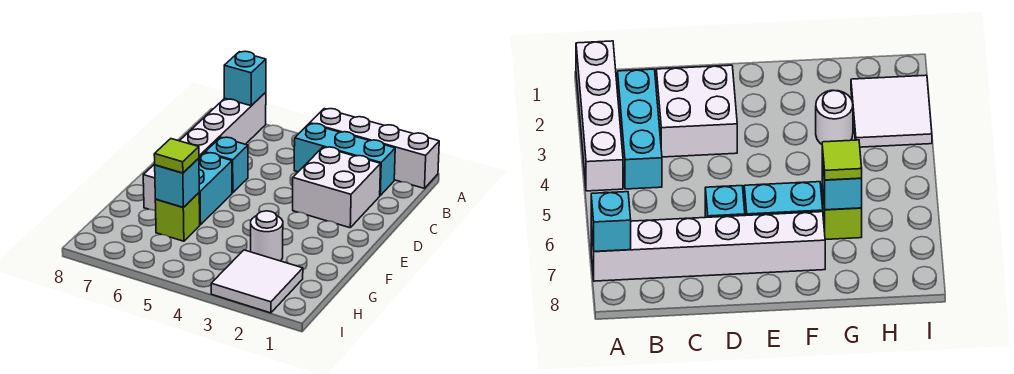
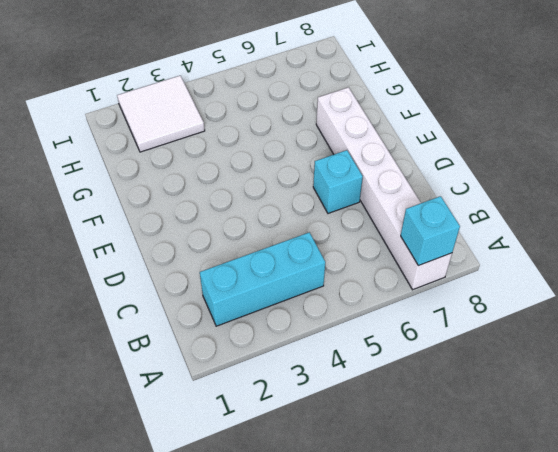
none -> white 1x4 brick [310,109,439,188]
none -> white 2x2 brick [293,147,381,228]
none -> cyan 1x2 brick [199,153,232,225]

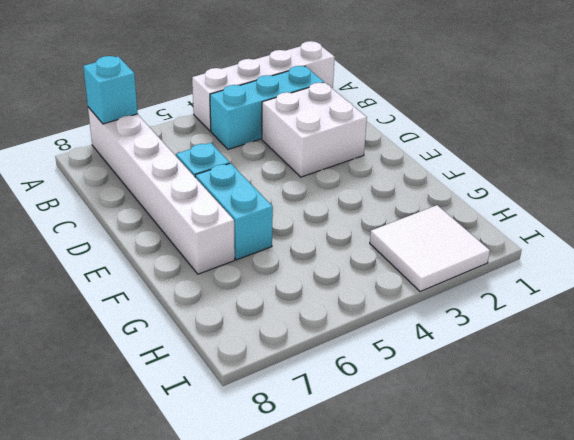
none -> white 1x1 round brick [251,211,283,261]
none -> lime 1x1 brick [155,193,200,241]
none -> cyan 1x1 brick [155,158,199,207]

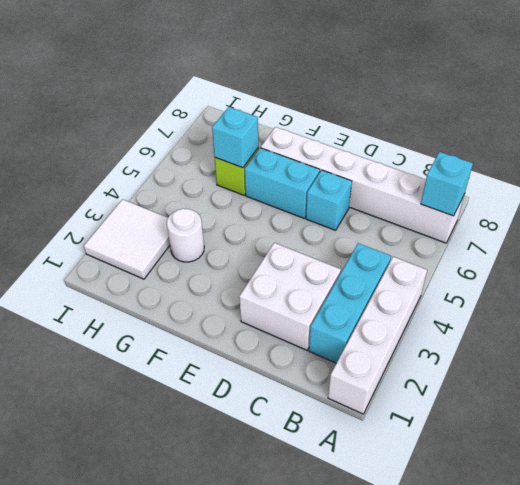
none -> lime 1x1 tile [154,139,199,173]

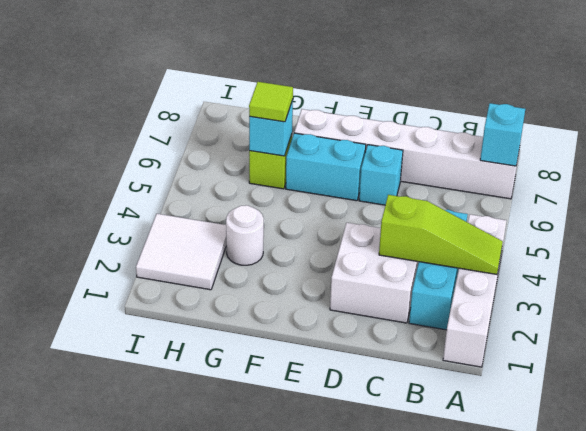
lime 1x3 slope [379,195,503,274] -> none

